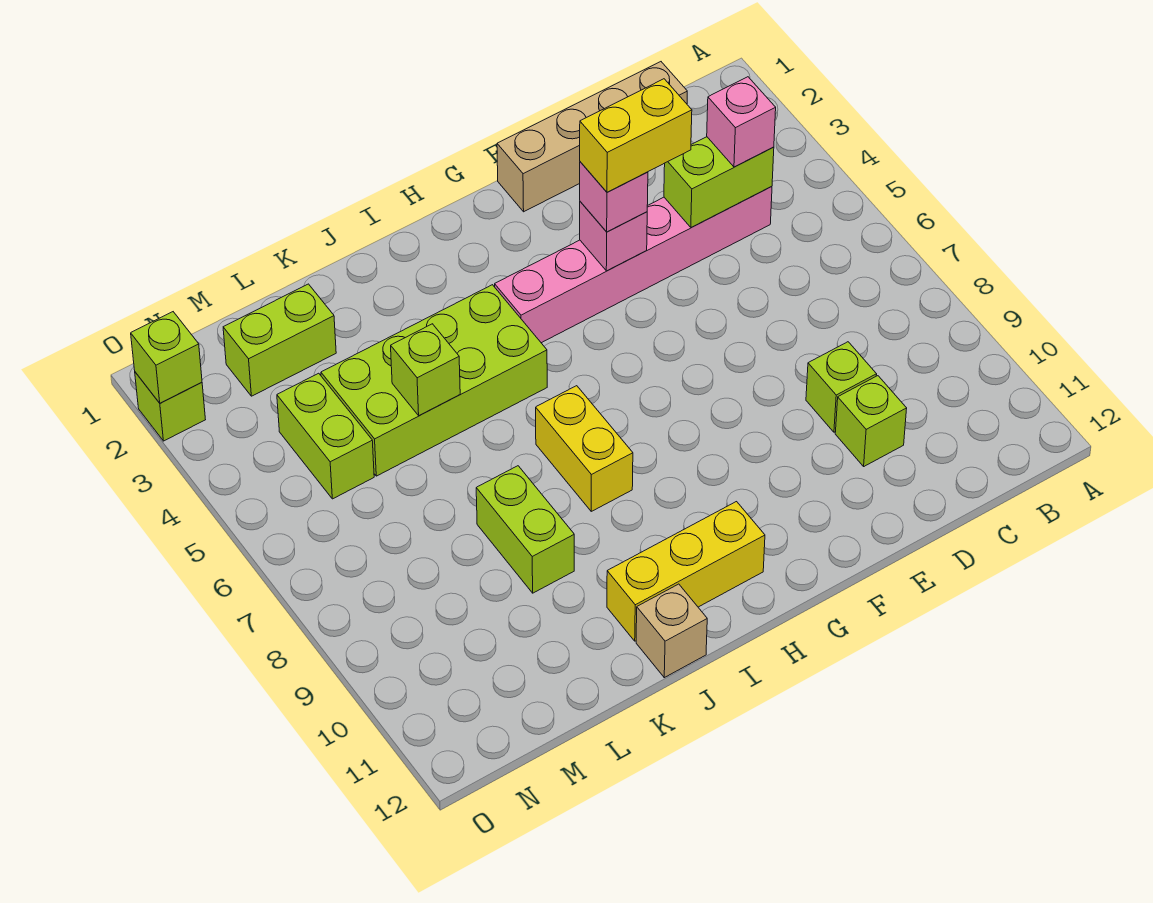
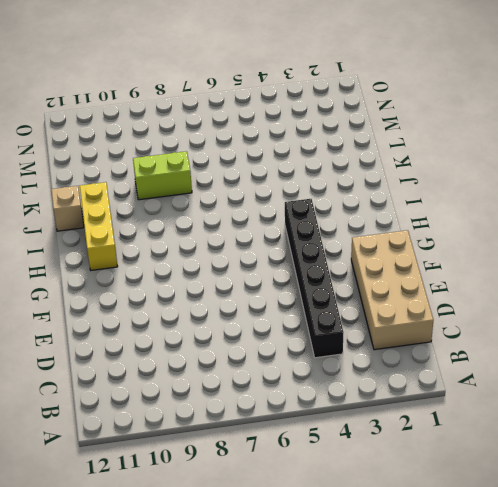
tan 2x4 brick [351,230,433,350] -> tan 1x4 brick [497,62,687,212]
black 1x6 brick [285,199,344,358] -> pink 1x6 brick [495,187,772,343]
none -> lime 1x1 brick [806,342,877,432]
none -> lime 1x1 brick [835,376,907,466]
none -> lime 2x4 brick [321,285,547,476]

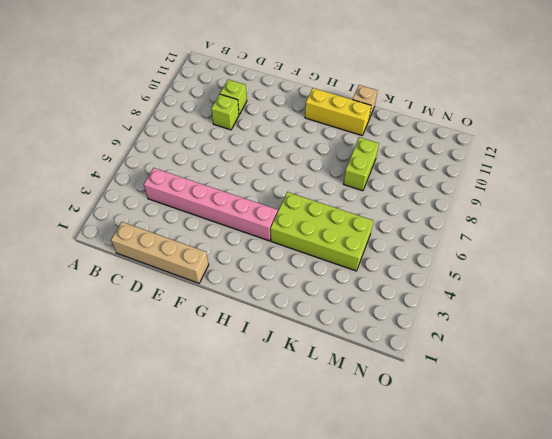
none -> yellow 1x2 brick [536,386,633,511]
none -> lime 1x2 brick [223,284,336,396]
none -> lime 1x2 brick [277,373,374,499]

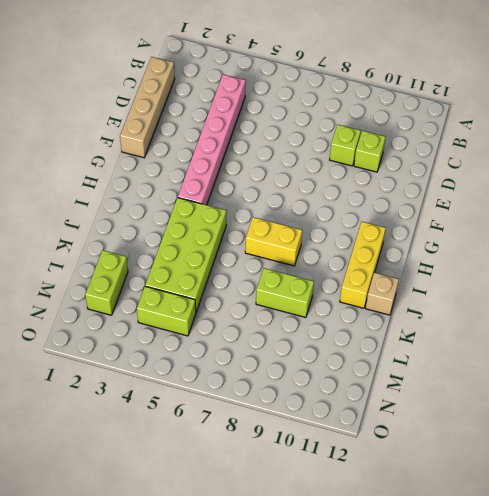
none -> lime 1x1 brick [135,372,206,441]
none -> lime 1x2 brick [664,137,774,228]
none -> pink 1x1 brick [580,202,647,271]

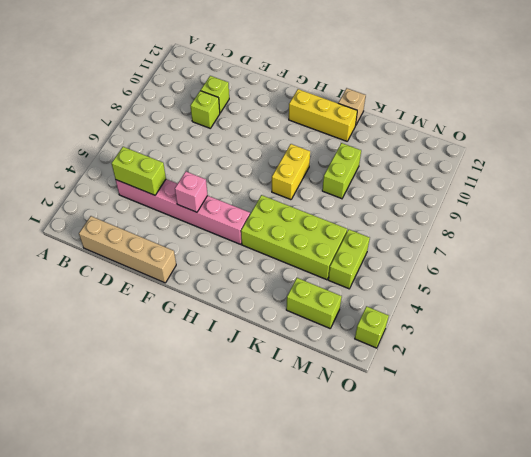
none -> lime 1x1 brick [391,324,460,415]
none -> lime 1x1 brick [131,312,202,403]
none -> pink 1x1 brick [707,77,776,167]

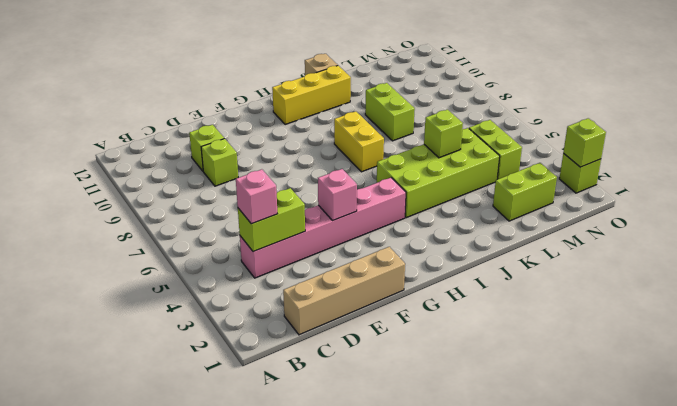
none -> pink 1x1 brick [580,162,648,232]
none -> yellow 1x2 brick [580,79,692,192]

